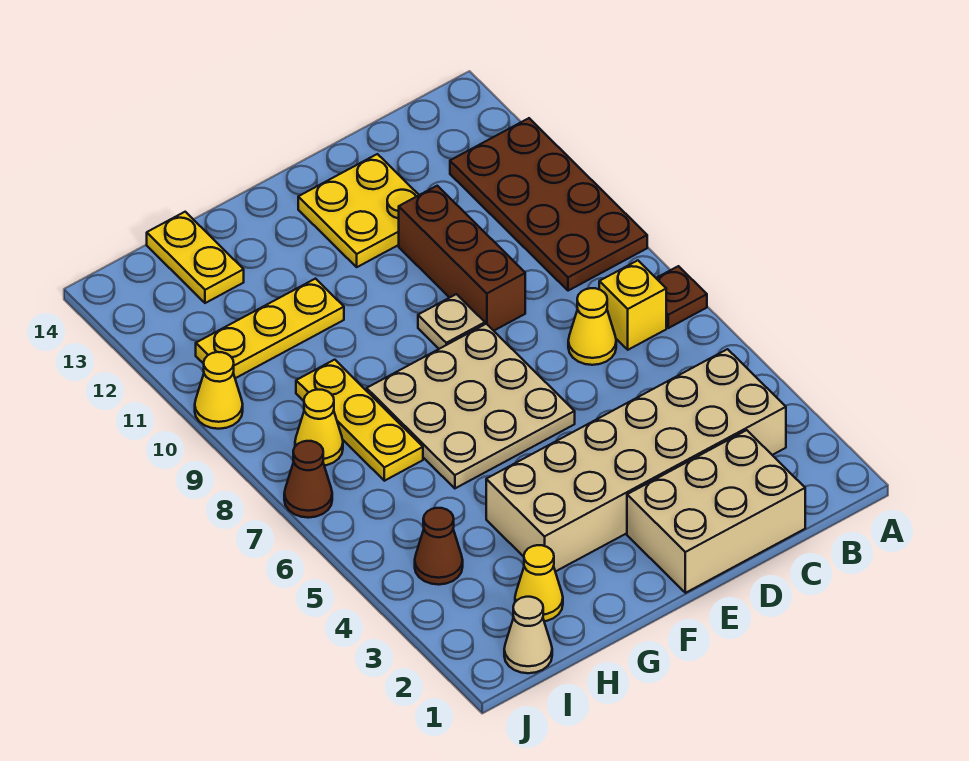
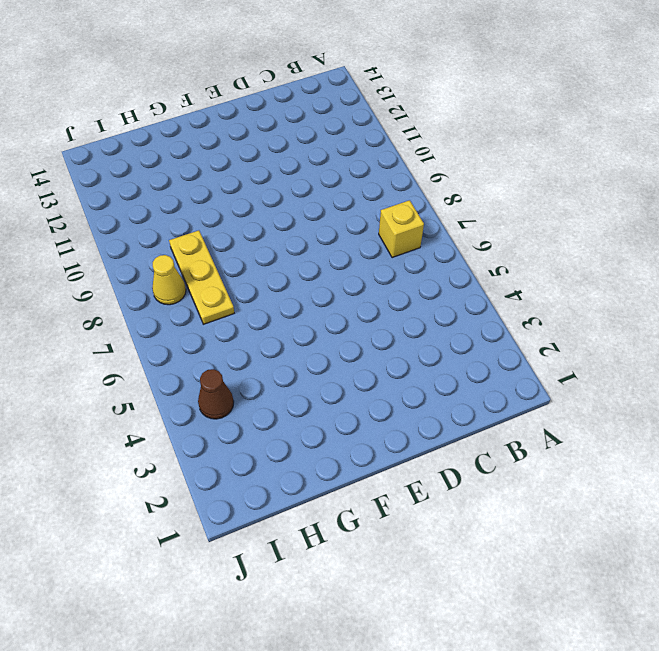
none -> brown 1x1 plate [656,266,707,328]
none -> brown 2x4 plate [450,118,647,291]
none -> tan 2x6 brick [486,349,786,572]

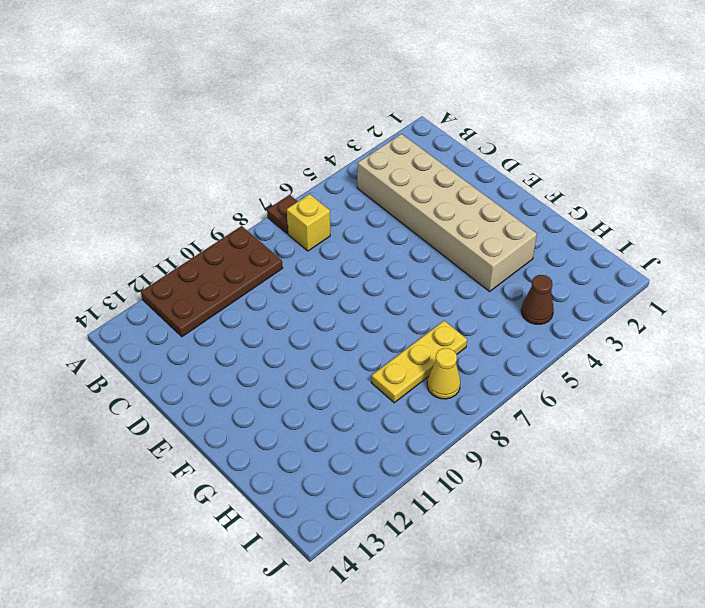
none -> tan 2x3 brick [627,430,805,593]
none -> yellow 1x1 cone [568,288,616,365]
none -> brown 1x3 brick [399,186,525,331]

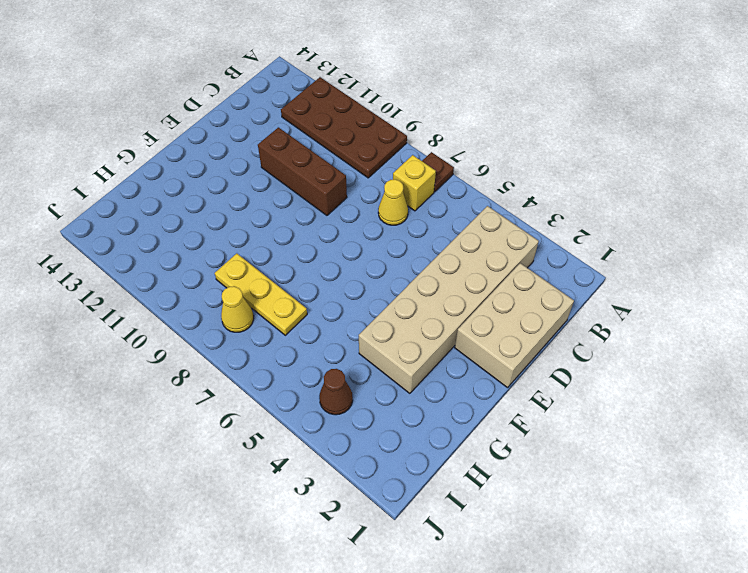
none -> yellow 2x2 plate [298,154,419,267]
none -> tan 3x3 plate [367,324,575,488]
none -> tan 1x1 plate [418,294,485,349]

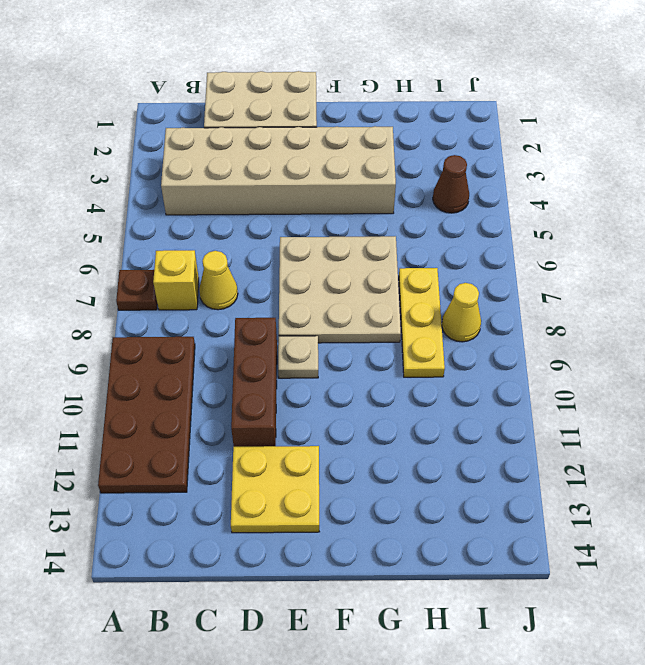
none -> yellow 1x3 plate [196,279,344,378]
none -> yellow 1x1 cone [515,545,563,621]
none -> yellow 1x2 plate [147,212,244,303]

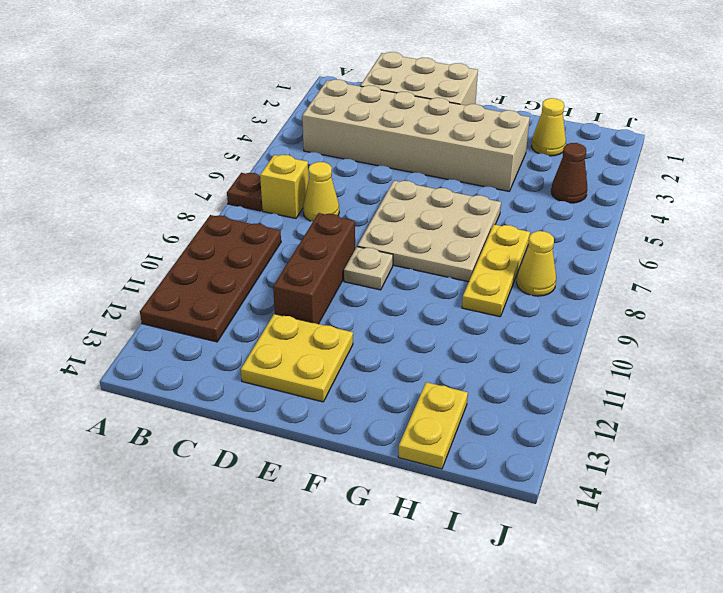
none -> yellow 1x3 plate [196,279,344,378]
none -> tan 1x1 cone [504,597,552,673]
none -> brown 1x1 cone [284,441,332,518]

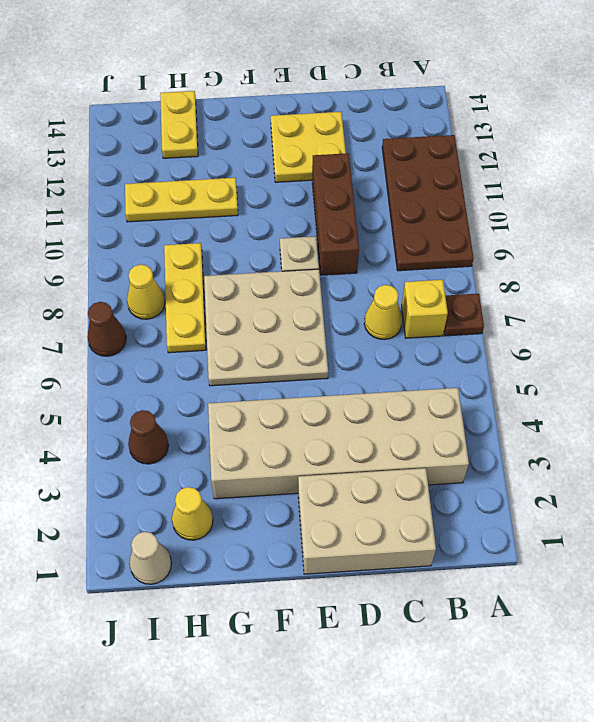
none -> yellow 1x1 cone [195,352,243,429]

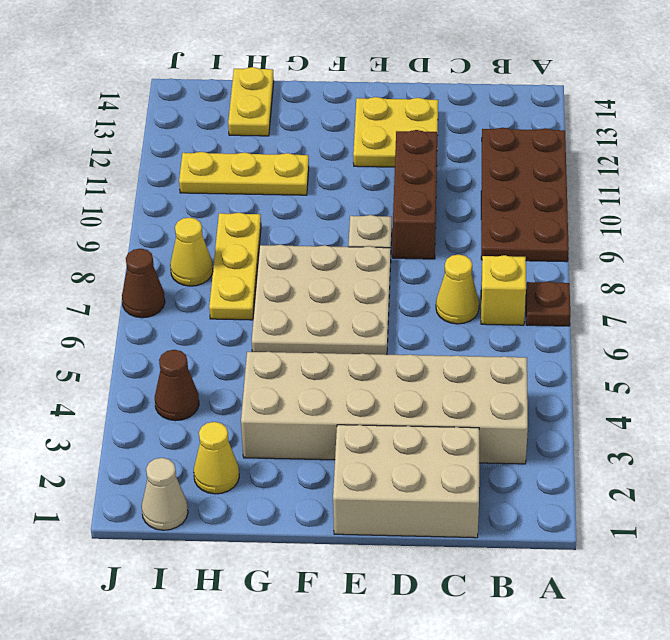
none -> yellow 1x1 cone [195,352,243,429]

